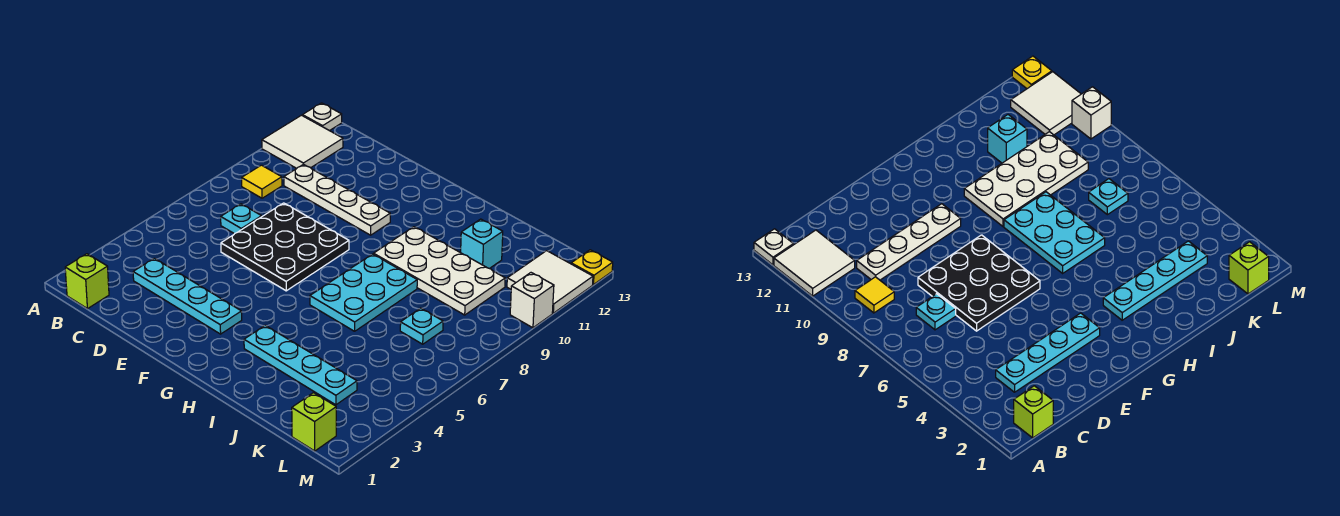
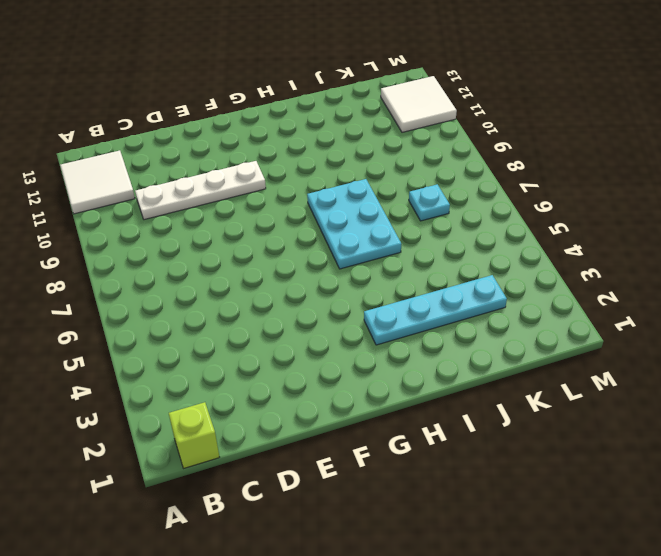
none -> white 1x1 plate [302,103,342,131]
none -> yellow 1x1 tile [242,165,282,198]
none -> cyan 1x4 plate [133,258,242,334]

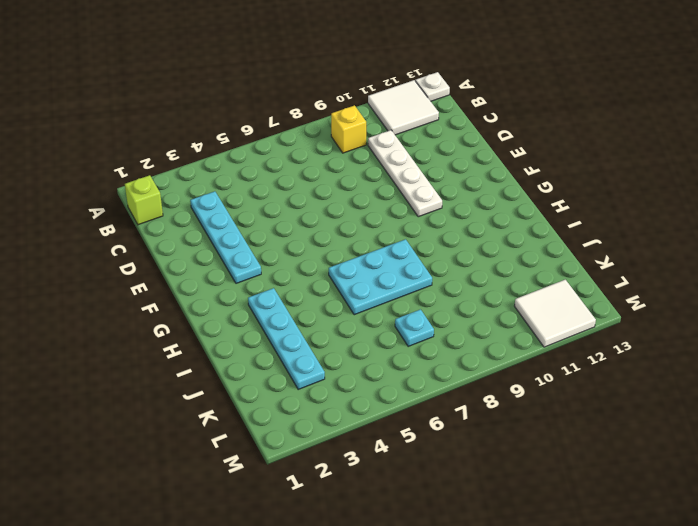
yellow 1x1 brick [331,105,366,153] -> yellow 1x1 tile [242,165,282,198]
none -> cyan 1x1 plate [221,204,262,234]
none -> black 3x3 plate [221,203,349,291]
none -> white 2x4 plate [374,227,505,315]

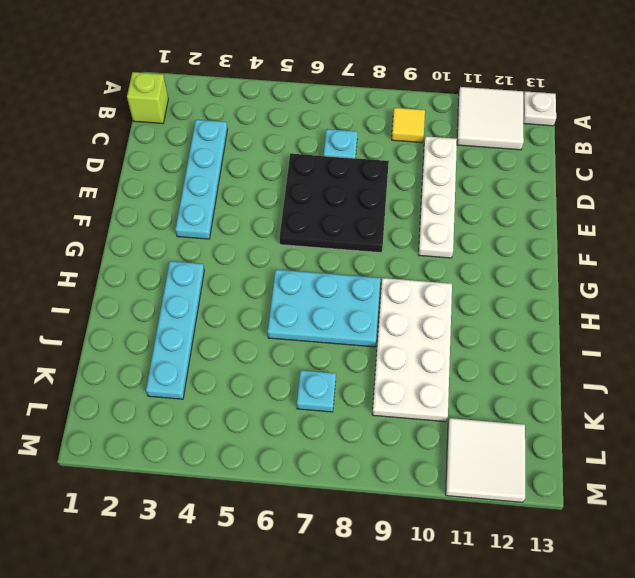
none -> cyan 1x1 brick [461,219,503,269]
none -> lime 1x1 brick [292,393,336,451]
none -> white 1x1 brick [510,273,554,328]

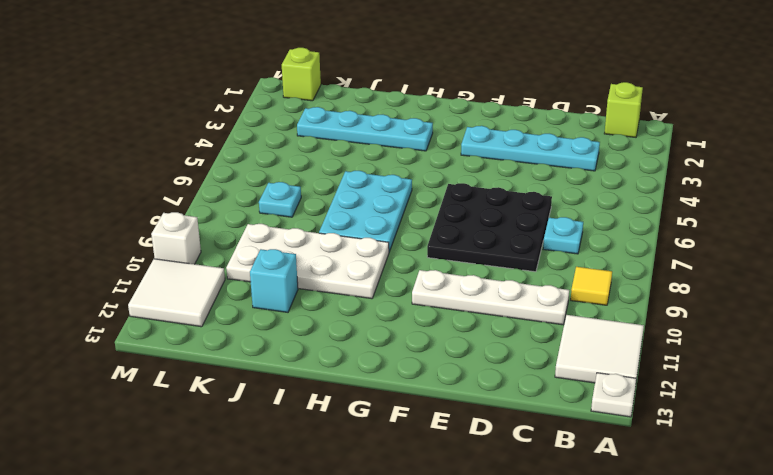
none -> yellow 1x1 plate [571,250,613,285]

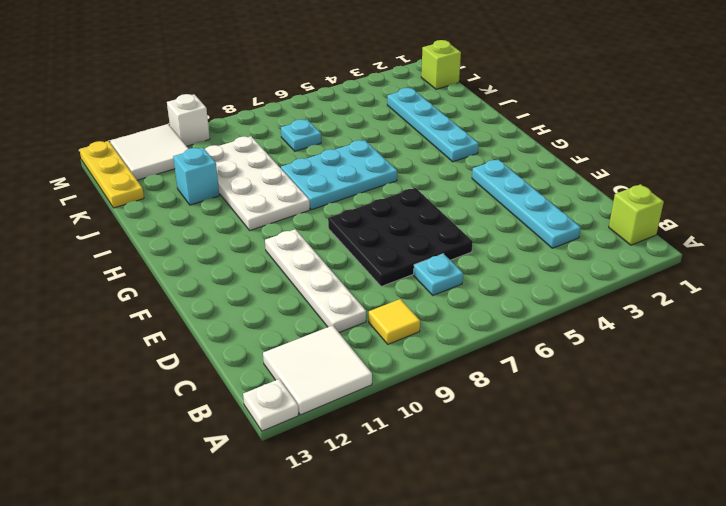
yellow 1x3 plate [79,141,144,208] -> yellow 1x1 plate [571,250,613,285]

